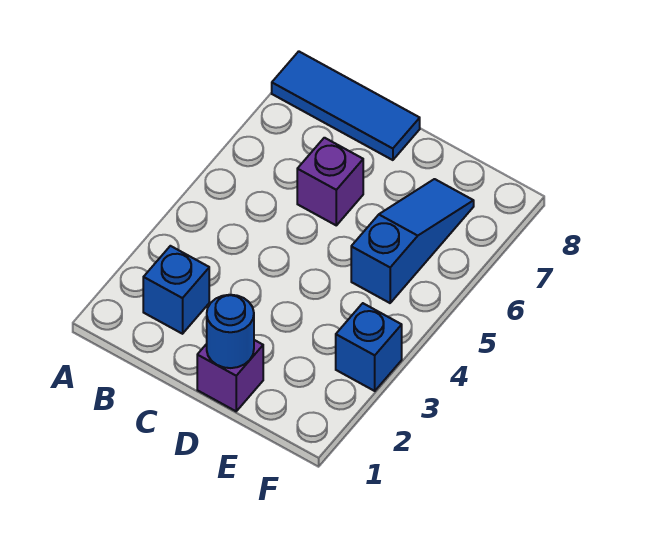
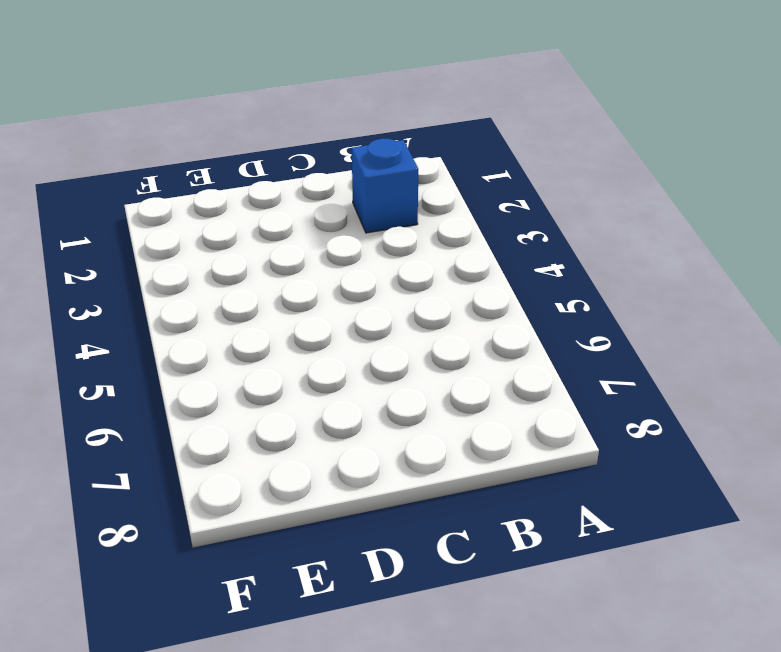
none -> blue 1x3 tile [272,51,420,160]
none -> purple 1x1 brick [297,138,363,225]

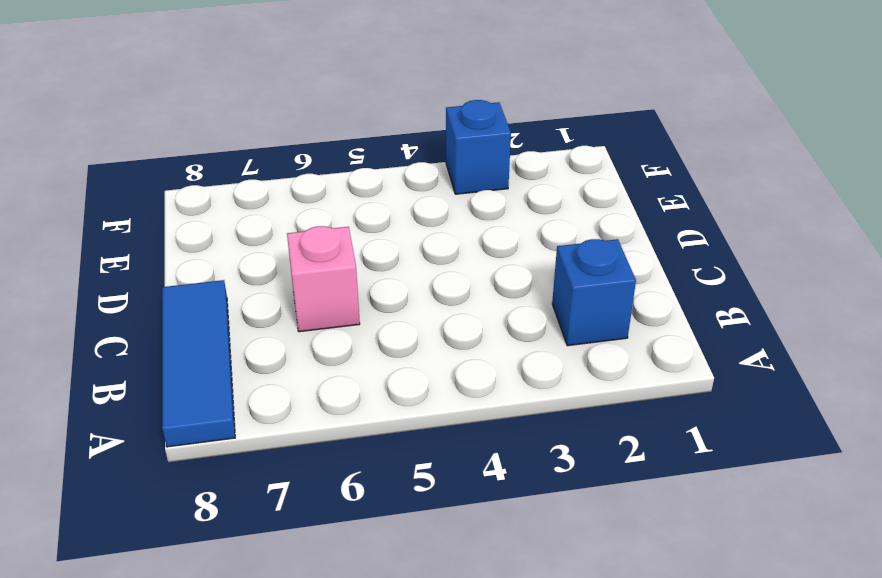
pink 1x1 brick [287,226,360,332] -> purple 1x1 brick [297,138,363,225]
none -> purple 1x1 brick [197,340,263,411]
none -> blue 1x3 slope [351,179,474,303]

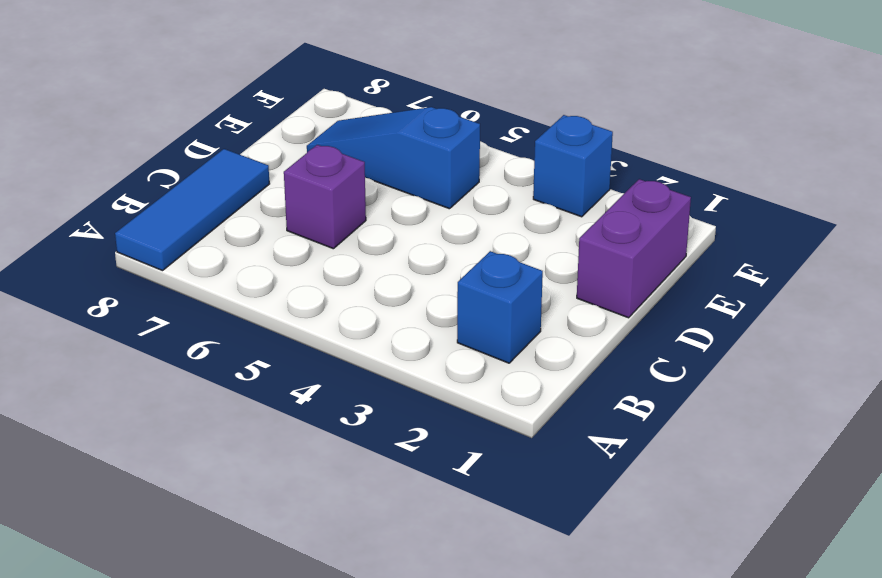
purple 1x2 brick [577,179,691,318] -> purple 1x1 brick [197,340,263,411]
none -> blue 1x1 round brick [207,295,254,368]

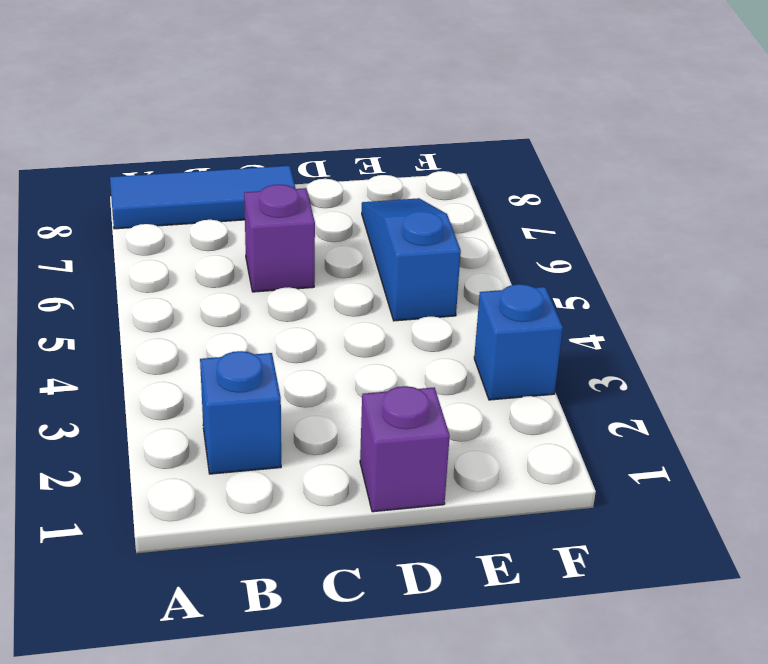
none -> blue 1x1 round brick [207,295,254,368]

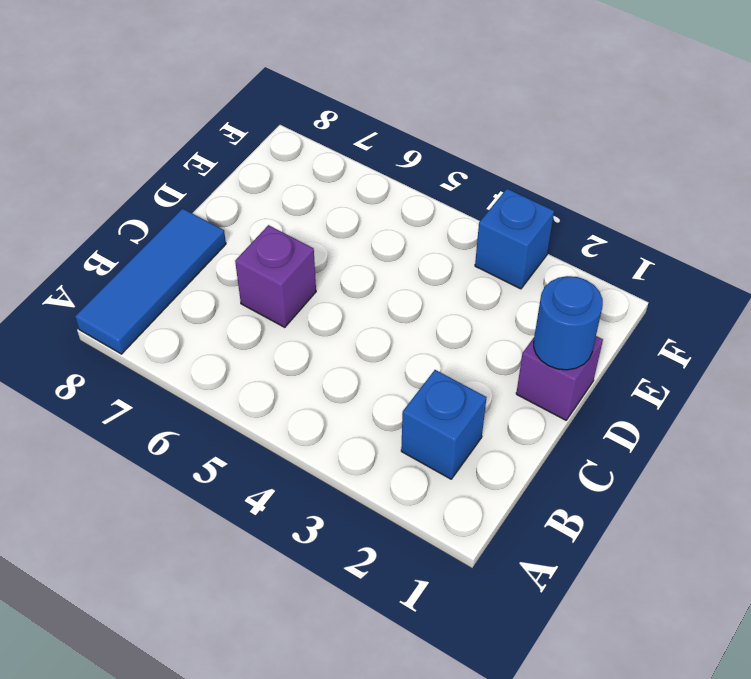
none -> blue 1x3 slope [351,179,474,303]

